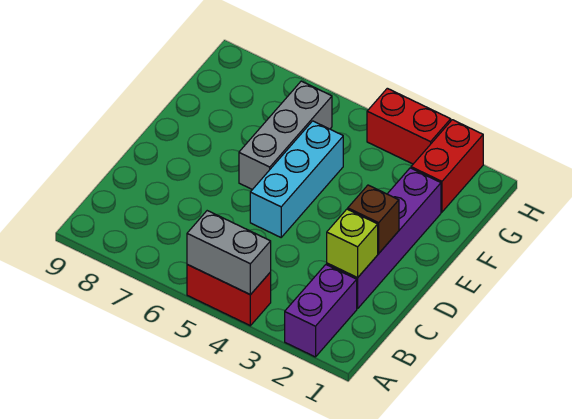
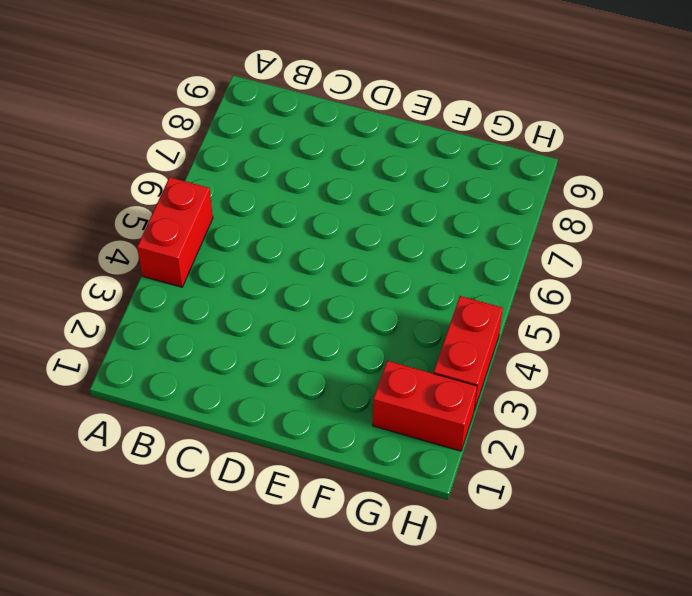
none -> purple 1x2 brick [285,265,357,357]
none -> purple 1x4 brick [327,168,441,309]

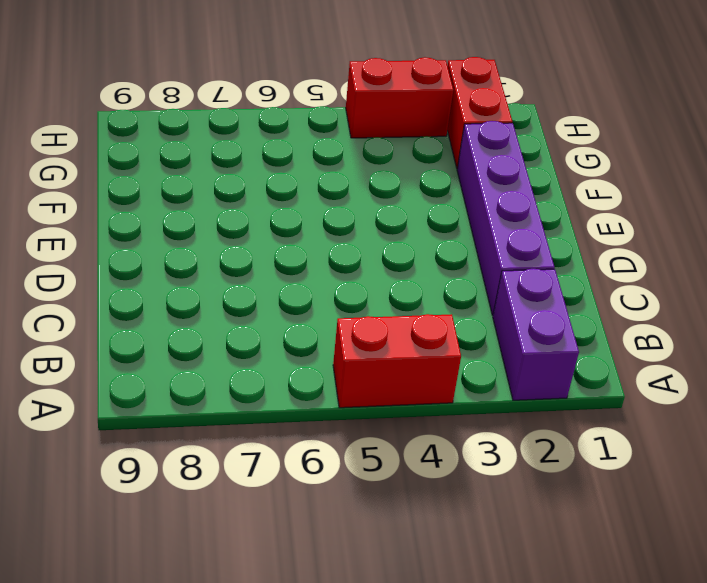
none -> cyan 1x3 brick [250,121,343,237]
none -> grey 1x3 brick [239,81,332,190]

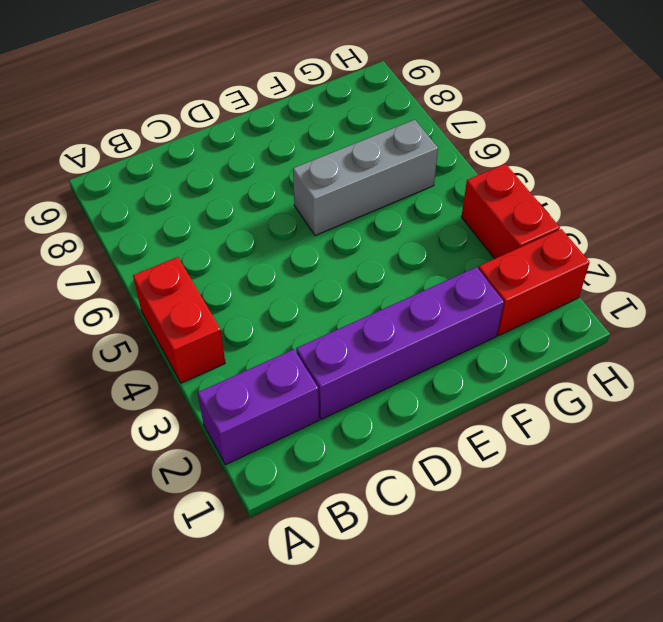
none -> cyan 1x3 brick [250,121,343,237]
none -> grey 1x2 brick [187,211,271,295]

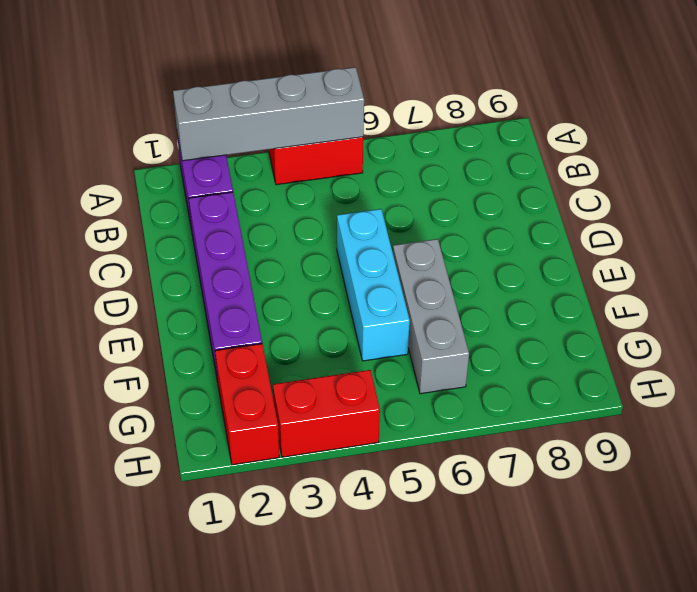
grey 1x4 brick [173,67,364,161] -> grey 1x2 brick [187,211,271,295]
none -> lime 1x1 brick [327,209,378,278]
none -> brown 1x1 brick [348,185,399,253]

